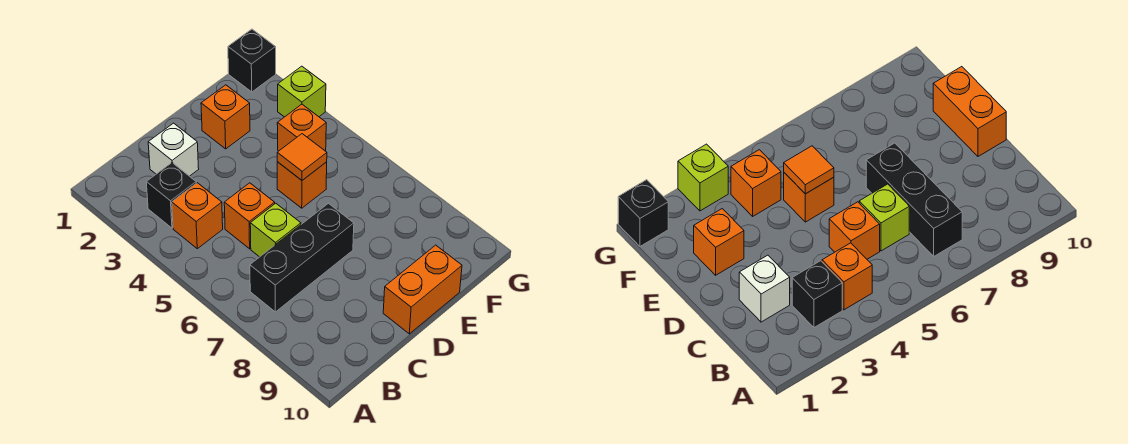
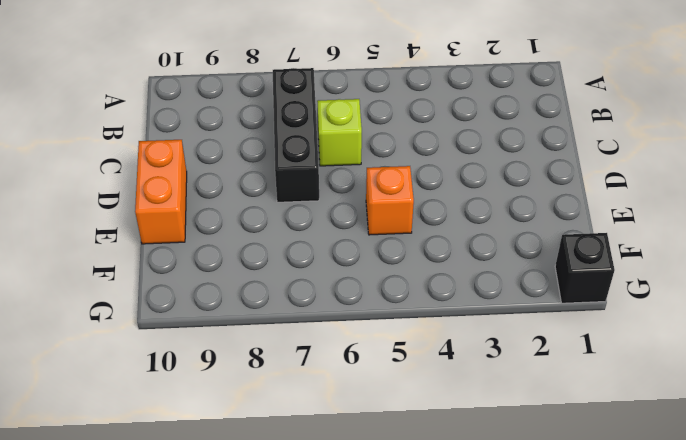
none -> black 1x1 brick [146,163,196,228]
none -> orange 1x1 brick [172,183,223,249]
none -> white 1x1 brick [148,123,199,176]

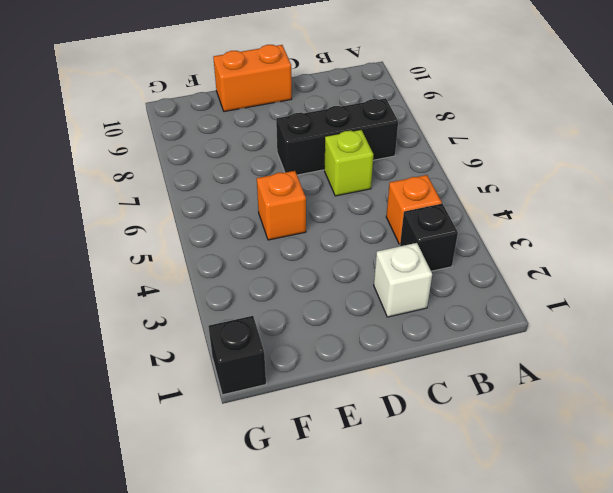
none -> orange 1x1 brick [224,183,275,249]
none -> orange 1x1 brick [201,85,250,149]
none -> orange 1x1 brick [277,104,326,151]

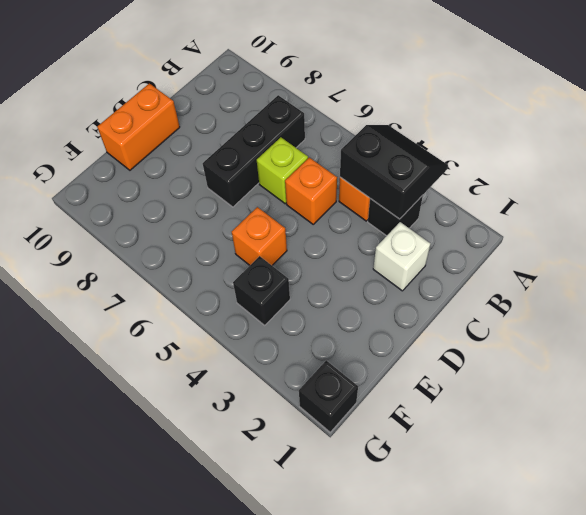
black 2x2 slope [340,125,448,219] -> none
black 1x1 brick [233,256,290,325] -> orange 1x1 brick [277,104,326,151]
none -> orange 1x1 brick [201,85,250,149]
none -> lime 1x1 brick [278,66,326,117]
none -> orange 1x1 tile [277,134,327,180]

